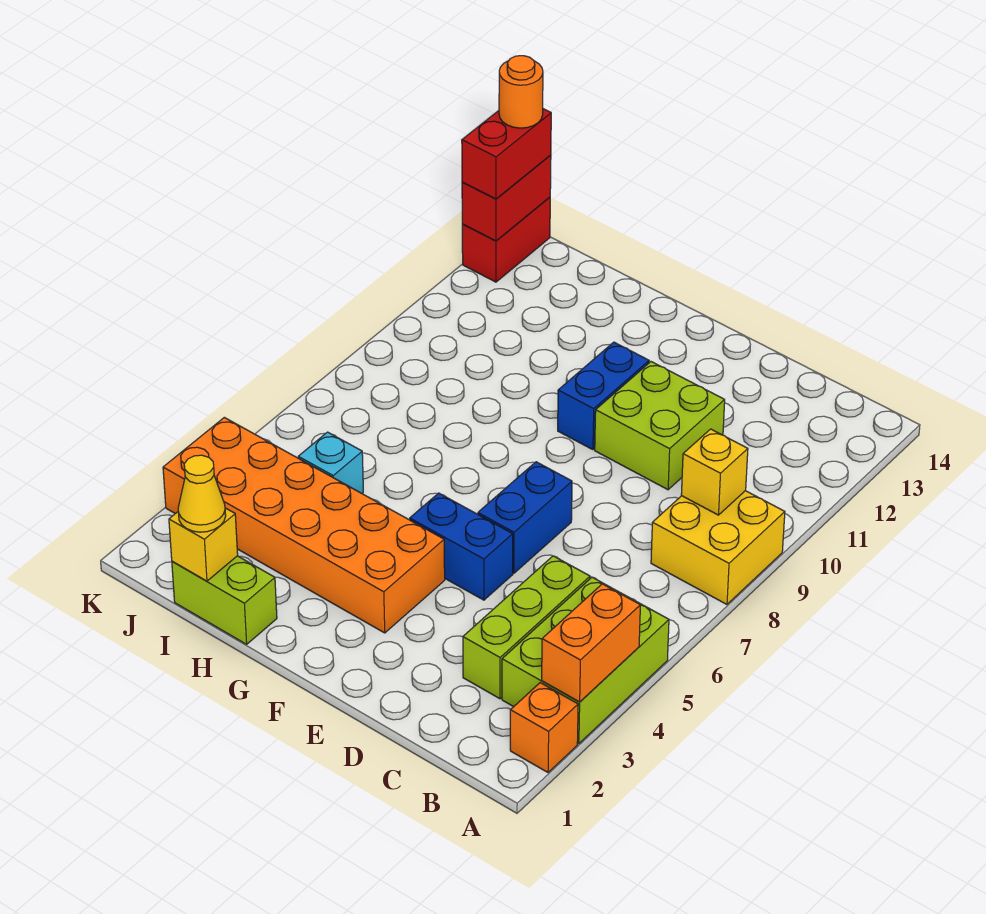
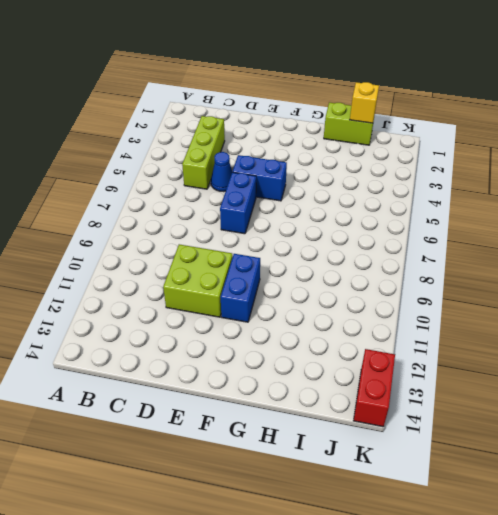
blue 1x1 cone [211,152,232,192] -> none
none -> orange 1x1 brick [510,683,578,772]
none -> lime 2x3 brick [502,577,669,744]
none -> yellow 2x2 brick [651,491,785,604]

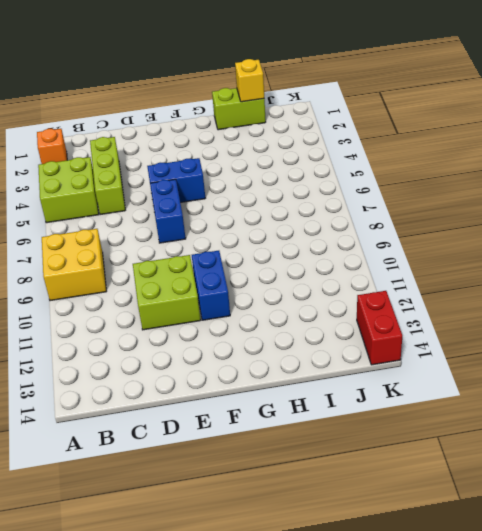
lime 2x2 brick [38,157,99,223] -> lime 2x3 brick [502,577,669,744]
none -> orange 2x6 brick [163,417,445,633]
none -> cyan 1x1 brick [298,432,363,493]
none -> orange 1x2 brick [542,584,640,702]

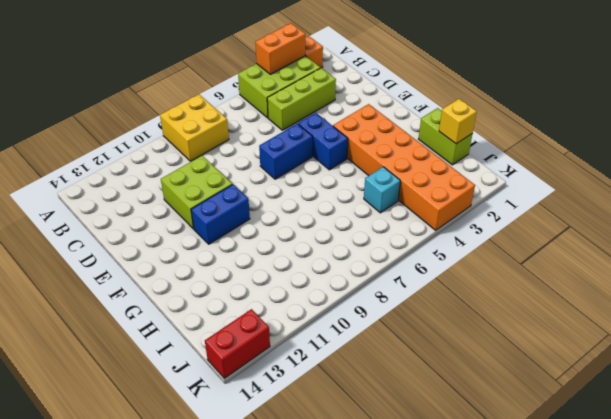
none -> yellow 1x1 brick [681,429,748,515]
none -> red 1x2 brick [462,155,551,241]
none -> yellow 1x1 cone [178,455,226,532]

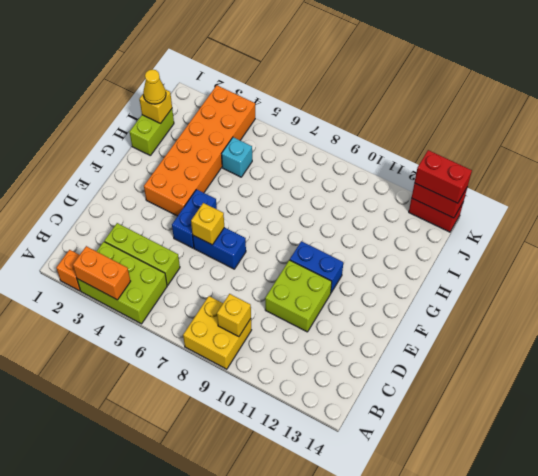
yellow 1x1 brick [191,203,224,245] -> none
none -> orange 1x1 round brick [499,56,543,128]

